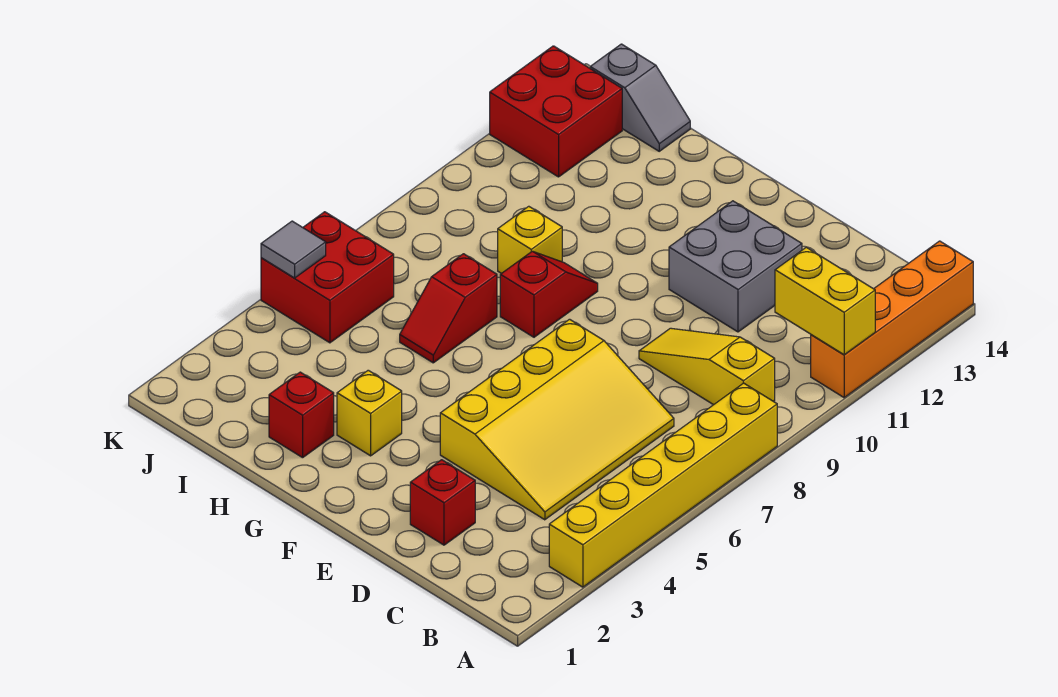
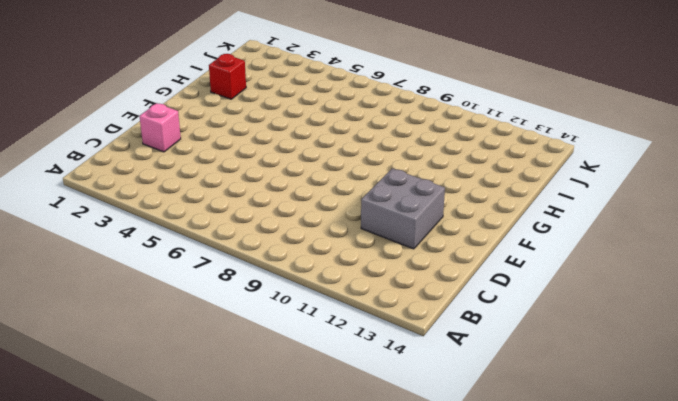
pink 1x1 brick [140,103,181,152] -> red 1x1 brick [410,460,475,545]
none -> yellow 1x6 brick [549,383,777,587]
none -> orange 1x4 brick [811,241,973,397]
none -> yellow 1x3 slope [639,328,775,405]

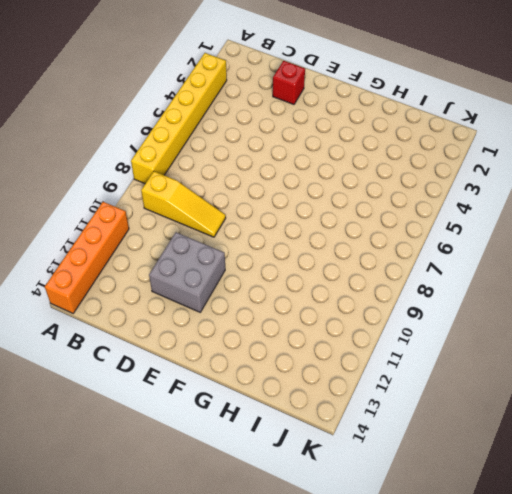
none -> yellow 3x4 slope [440,319,674,520]
none -> yellow 1x1 brick [337,370,402,456]
none -> red 1x2 slope [500,251,598,337]

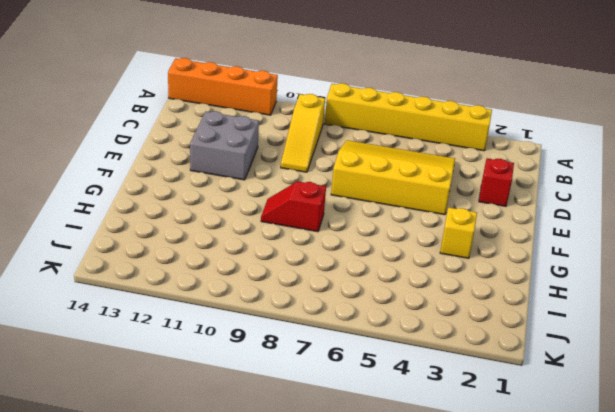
none -> red 1x1 brick [269,372,334,458]
none -> red 1x2 slope [400,254,497,363]
none -> yellow 1x1 brick [498,206,562,274]

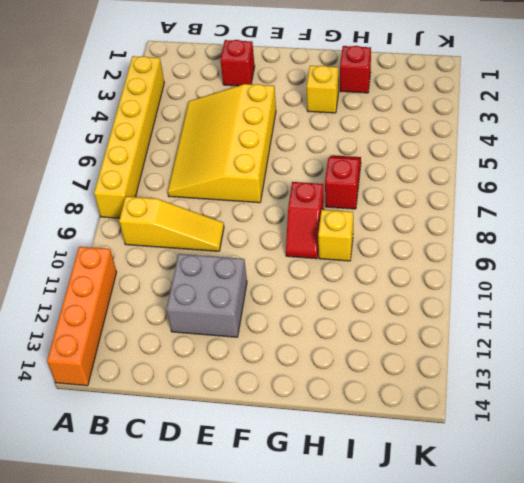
none -> grey 1x2 slope [590,44,690,151]
none -> red 2x2 brick [261,212,394,343]
none -> red 2x2 brick [490,46,622,177]

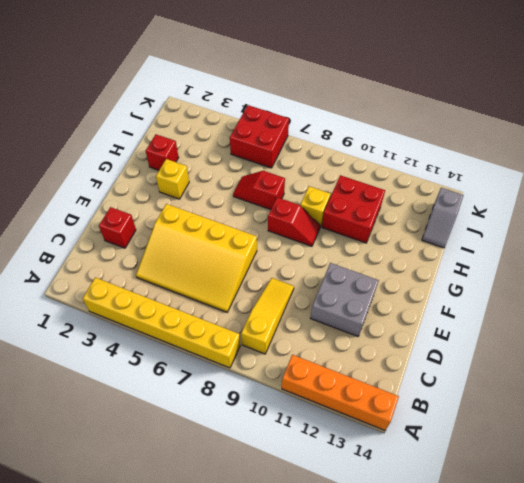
red 2x2 brick [322,175,385,243] -> red 2x2 brick moved to [490,46,622,177]
none -> yellow 1x2 brick [775,247,875,355]
none -> grey 1x1 tile [261,221,326,278]

